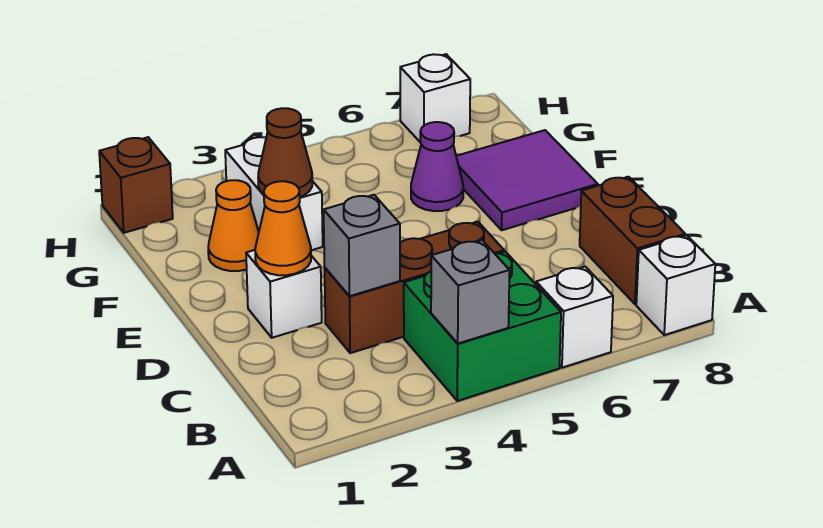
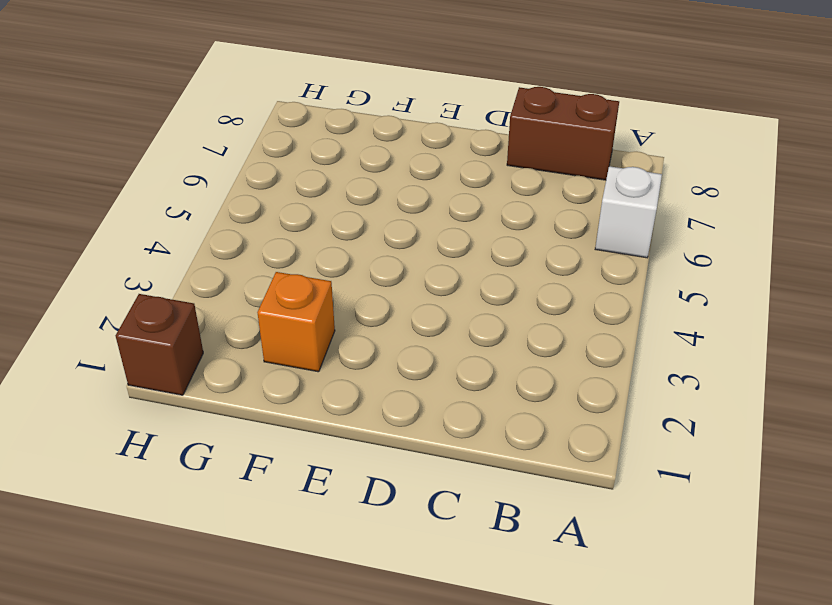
orange 1x1 brick [257,272,335,372] -> orange 1x1 cone [208,180,259,271]
none -> green 2x2 brick [404,252,561,401]
none -> white 1x1 brick [636,235,715,335]
none -> brown 1x3 brick [325,222,504,353]

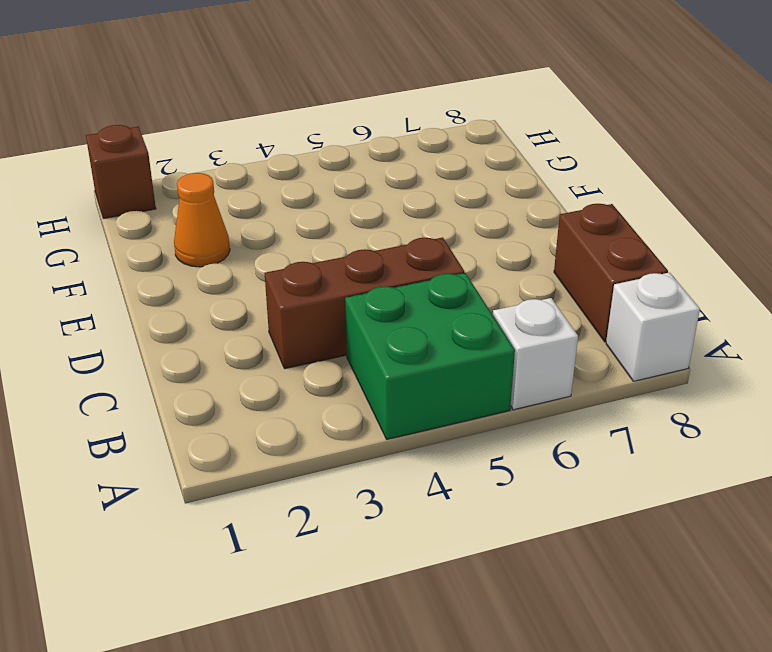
none -> white 1x1 brick [246,250,322,338]
none -> purple 2x2 tile [456,130,598,230]
none -> white 1x2 brick [225,137,323,250]

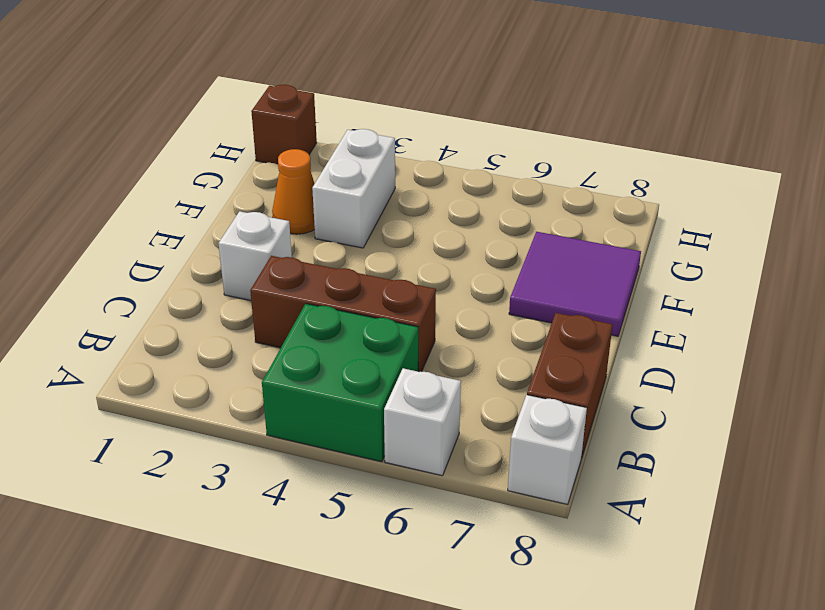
none -> purple 1x1 cone [411,122,463,211]
none -> white 1x1 brick [400,54,470,143]
none -> grey 1x1 brick [431,240,510,343]

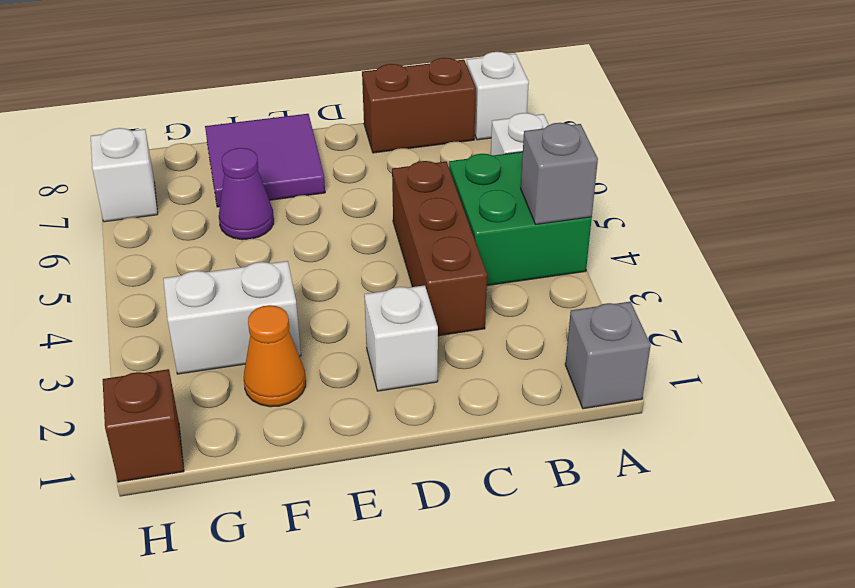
grey 1x1 brick [565,302,651,409] -> grey 1x1 brick moved to [324,195,400,296]
none -> orange 1x1 cone [255,181,311,275]
none -> brown 1x1 cone [258,108,312,197]

